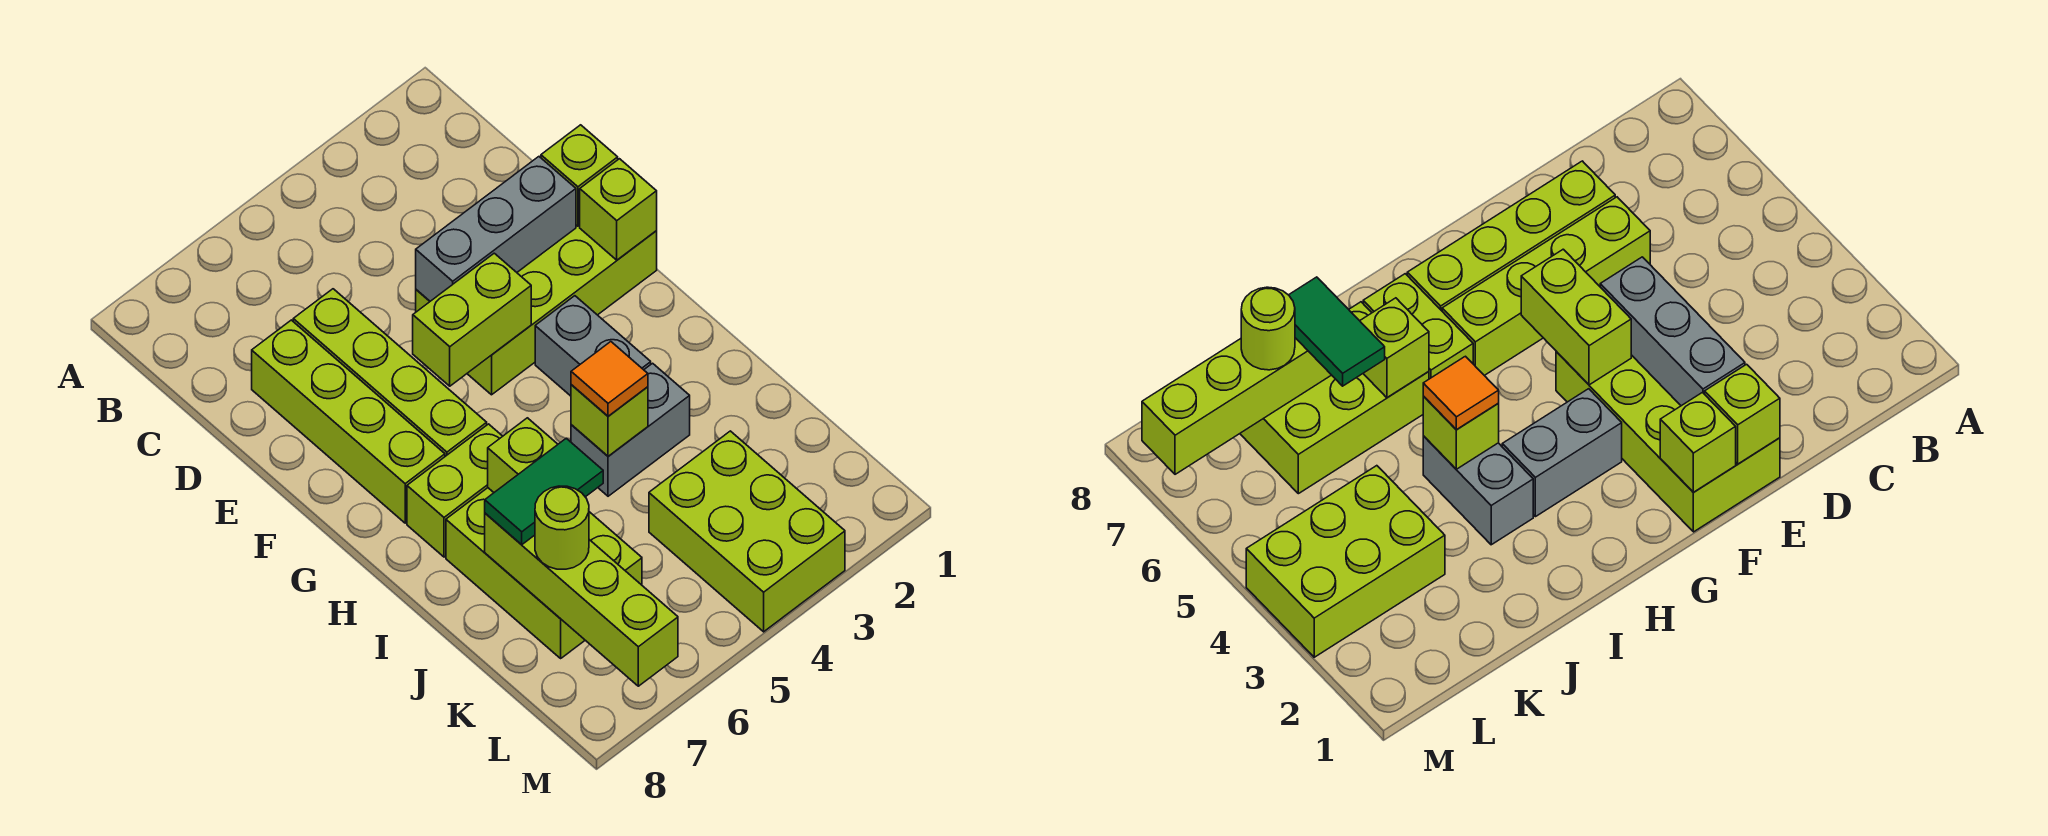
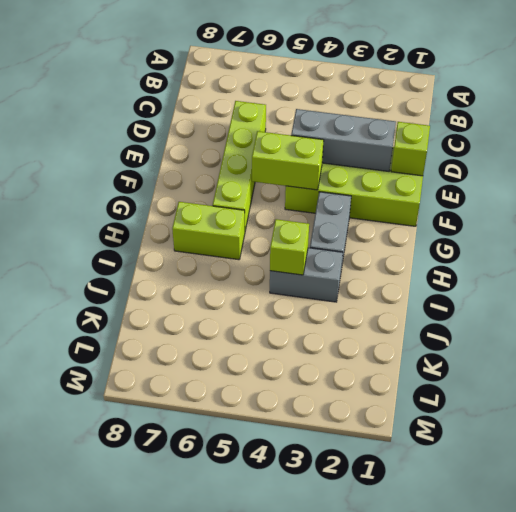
none -> lime 1x4 brick [252,320,445,523]
none -> lime 2x3 brick [446,488,642,658]
none -> lime 2x3 brick [649,431,845,632]

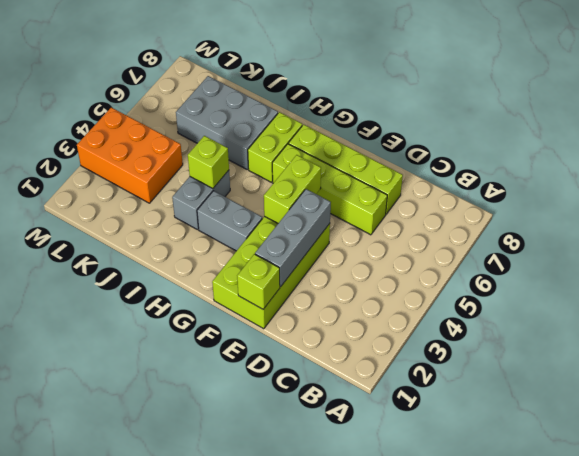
grey 2x3 brick [176,76,278,169] -> lime 2x3 brick [446,488,642,658]
orange 2x3 brick [77,108,183,203] -> lime 2x3 brick [649,431,845,632]
none -> lime 1x1 brick [580,159,657,260]
none -> lime 1x1 brick [488,418,558,492]
none -> lime 1x4 brick [485,513,678,686]

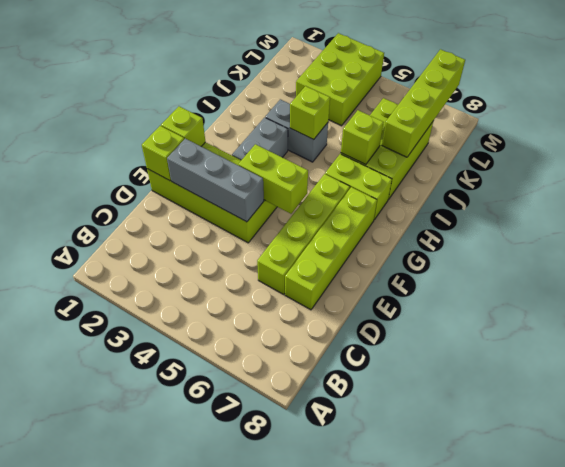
none -> orange 1x1 tile [571,342,648,416]
none -> green 1x2 tile [485,438,603,545]
none -> lime 1x1 round brick [535,486,589,569]

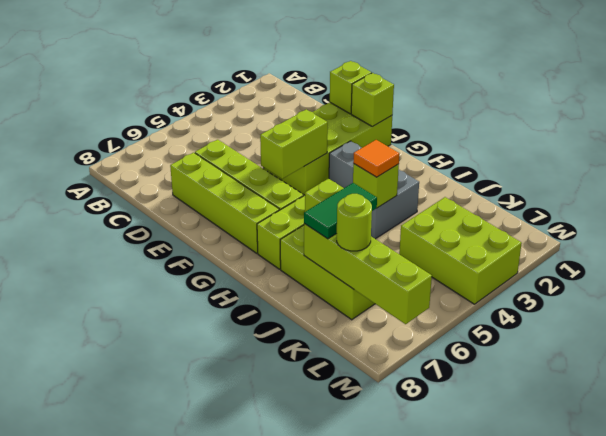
none -> grey 1x3 brick [416,157,576,301]

